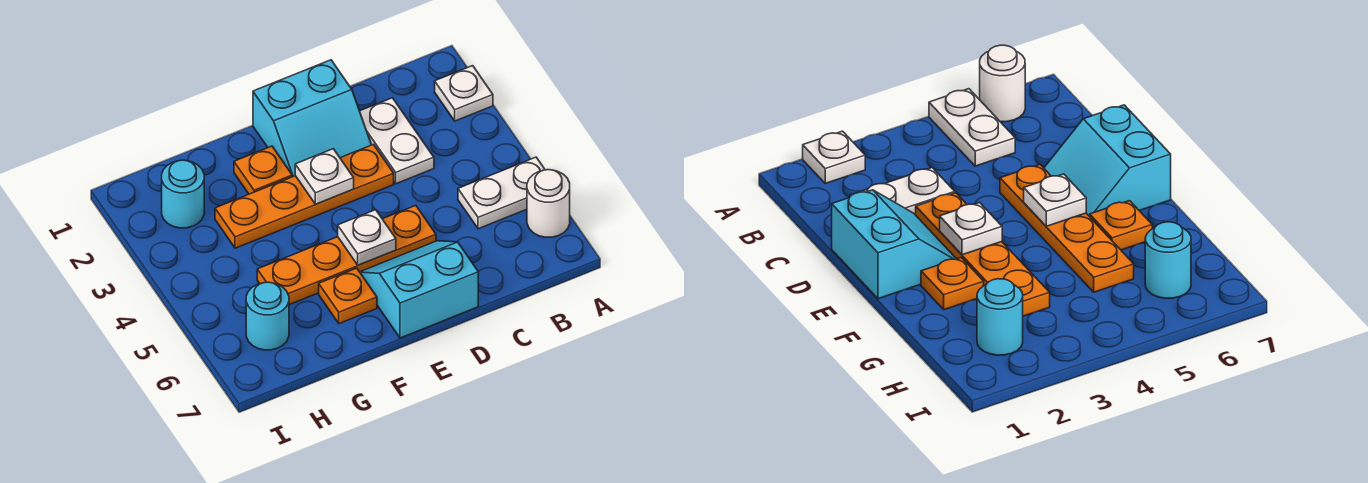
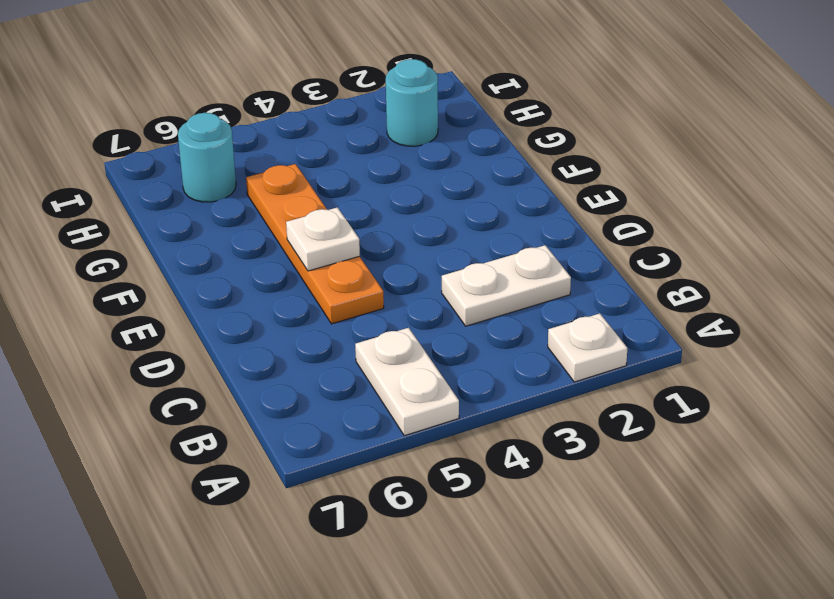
none -> white 1x1 round brick [527,170,570,237]
none -> cyan 2x2 slope [253,60,371,177]
none -> orange 1x4 plate [215,144,394,248]

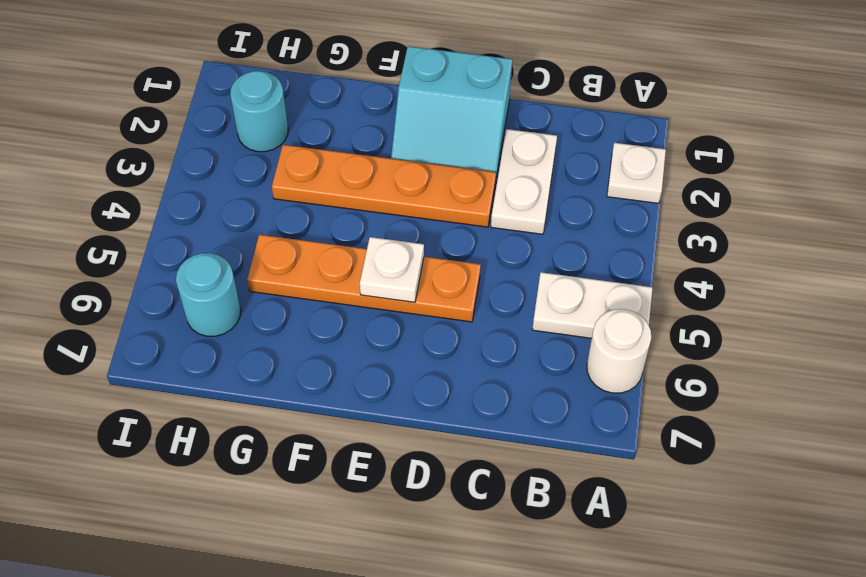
none -> cyan 2x2 slope [360,241,478,338]
none -> orange 1x1 plate [234,146,292,194]
none -> orange 1x1 plate [319,268,377,324]

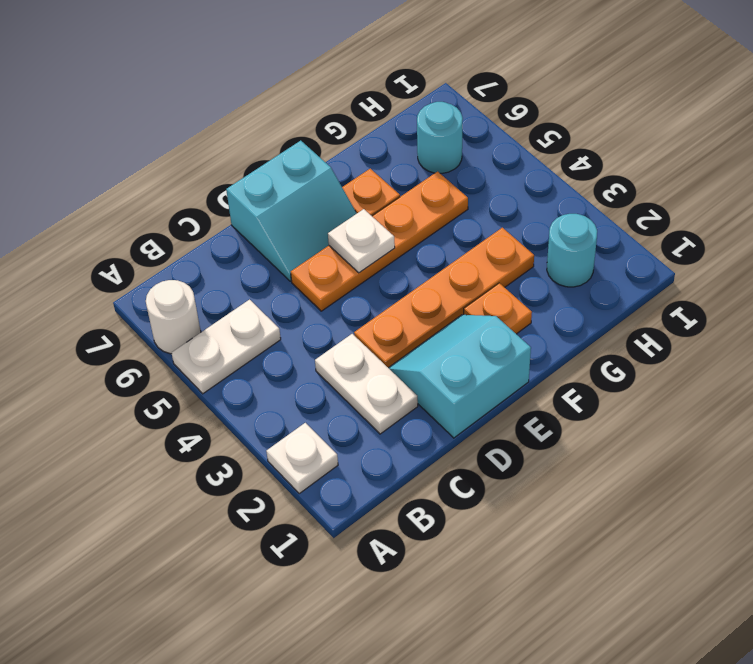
none -> white 1x1 plate [295,149,354,204]

